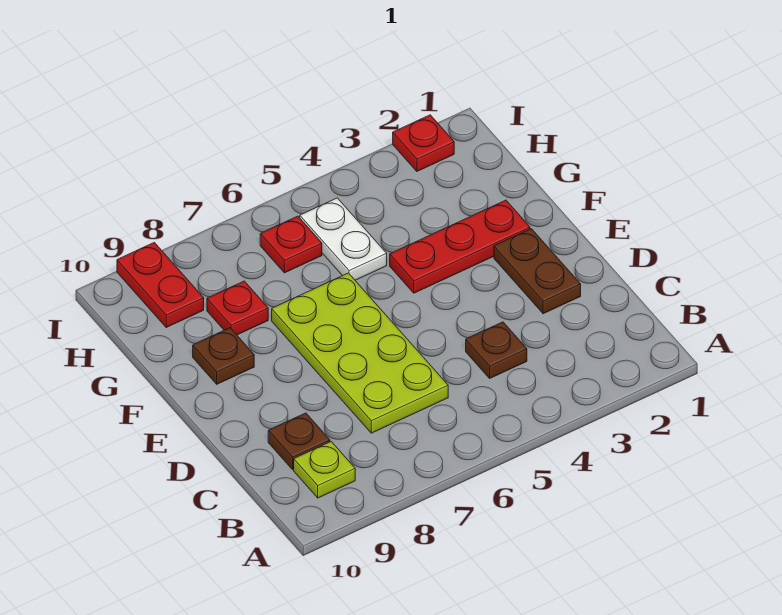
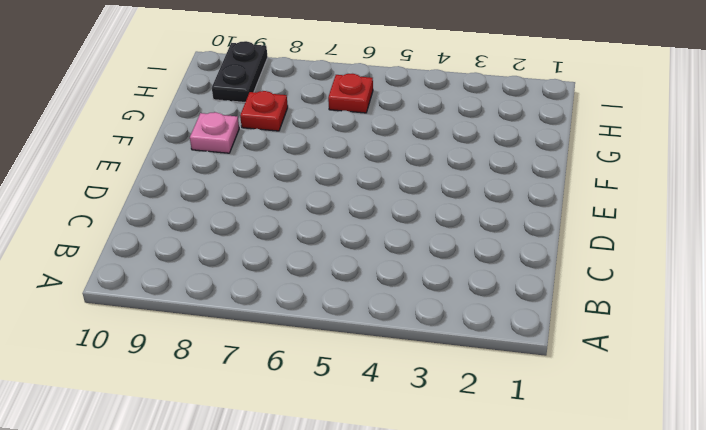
pink 1x1 plate [190,112,239,153] -> brown 1x1 plate [193,328,254,384]
black 1x2 plate [212,41,268,102] -> red 1x2 plate [117,242,204,327]
none -> lime 1x1 plate [294,442,355,498]
none -> brown 1x1 plate [466,322,527,378]
none -> lime 2x4 plate [272,273,448,433]

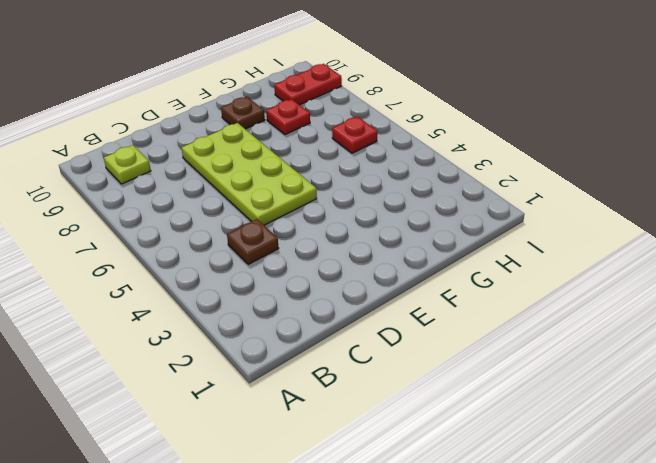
lime 2x4 plate [181,123,317,225] -> lime 2x4 plate turned to [272,273,448,433]
none -> brown 1x1 plate [268,413,330,469]
none -> brown 1x2 plate [494,229,581,314]
none -> red 1x3 plate [390,200,530,293]

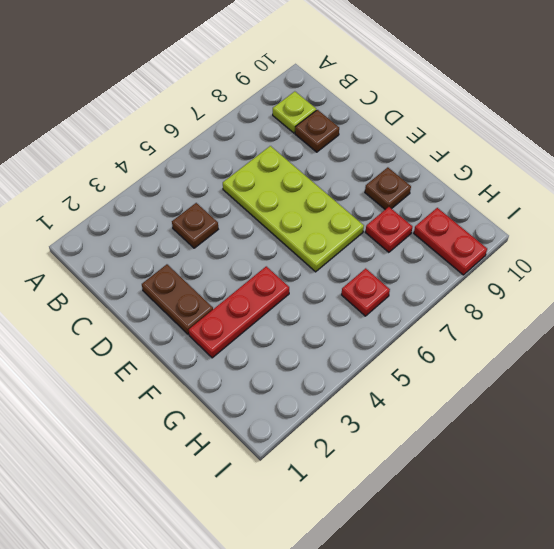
none -> white 1x2 plate [300,198,387,280]
none -> red 1x1 plate [393,115,454,171]

